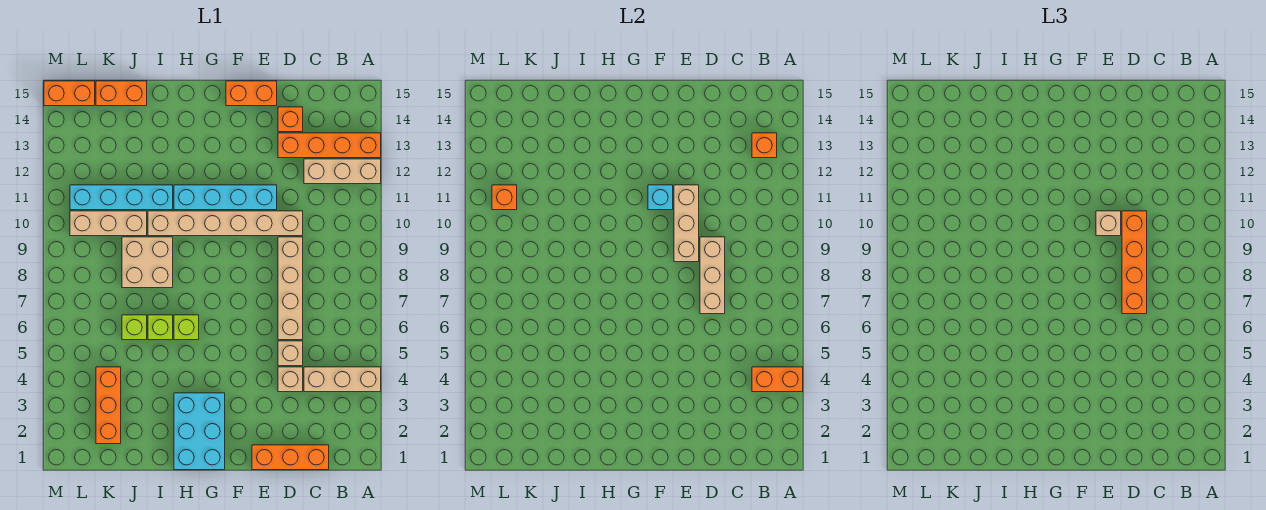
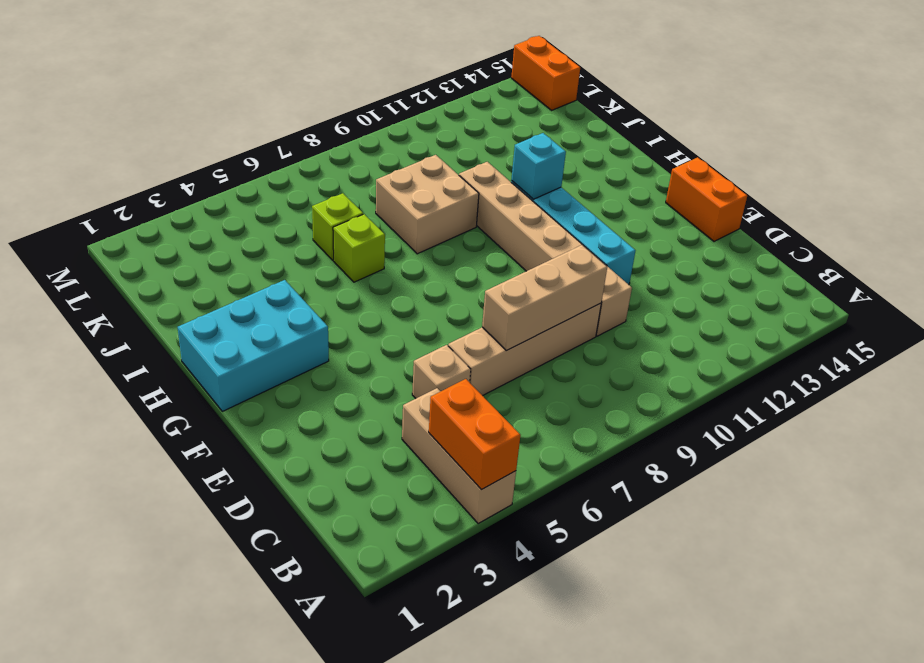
cyan 1x1 brick [511,133,566,199] -> cyan 1x1 brick moved to [648,185,673,210]
none -> tan 1x3 brick [304,159,381,184]
none -> orange 1x4 brick [278,133,381,158]
none -> orange 1x3 brick [252,445,329,470]

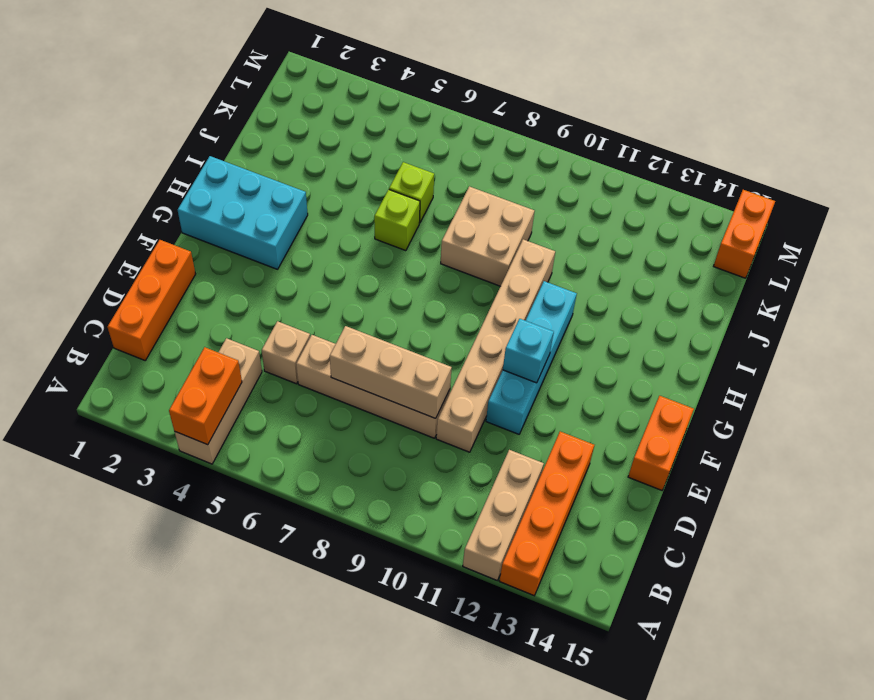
none -> tan 1x1 brick [278,367,303,392]
none -> orange 1x1 brick [278,107,303,132]
none -> lime 1x1 brick [174,315,199,340]

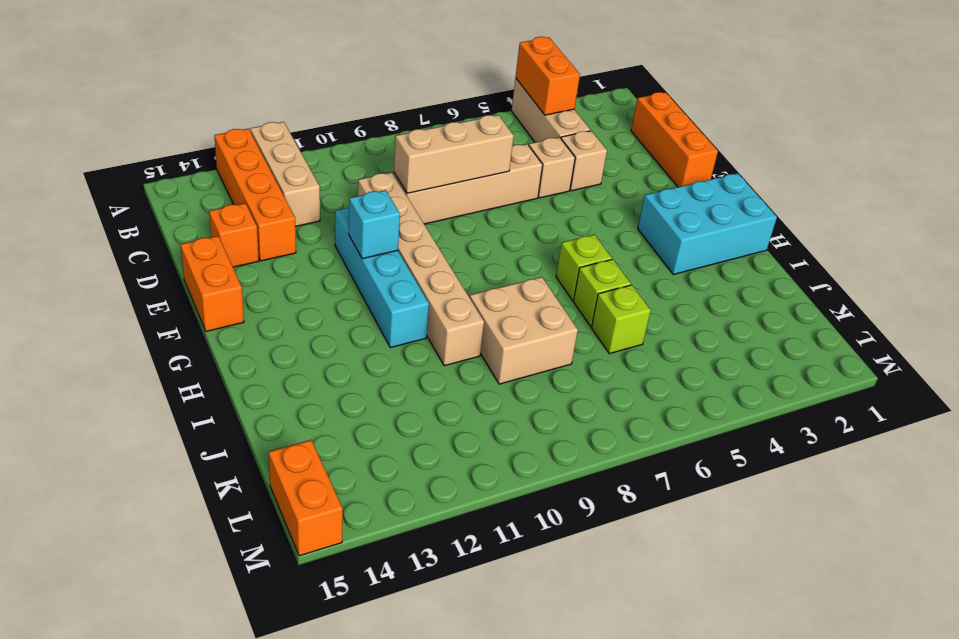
none -> cyan 1x4 brick [70,185,173,210]
none -> tan 1x3 brick [70,211,147,236]
none -> orange 1x2 brick [96,81,147,106]

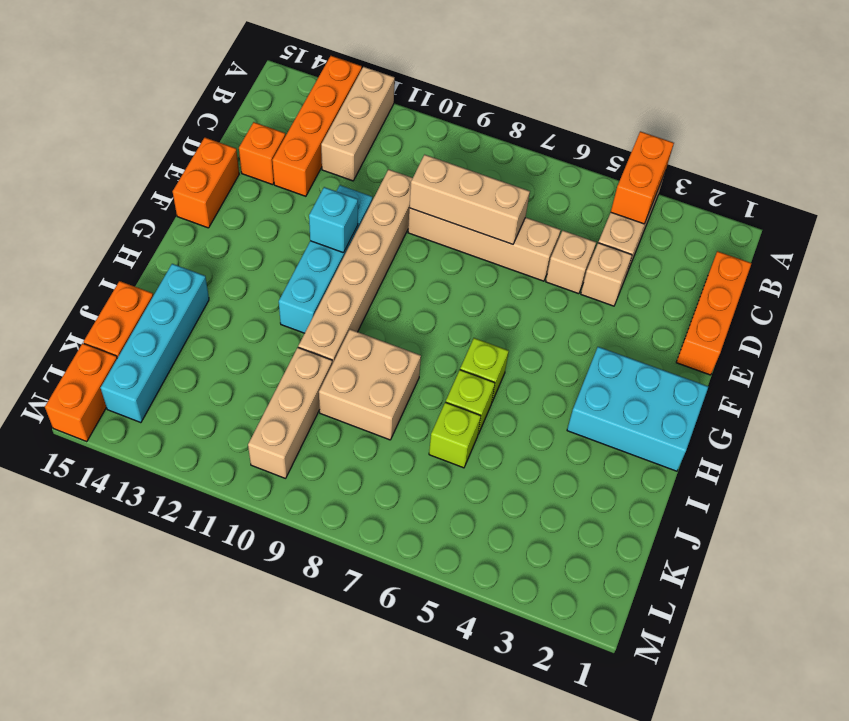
cyan 1x4 brick [101,264,209,423] -> cyan 1x4 brick moved to [70,185,173,210]
none -> orange 1x3 brick [96,367,121,444]
none -> orange 1x1 brick [752,133,777,158]
none -> tan 1x3 brick [674,185,699,262]

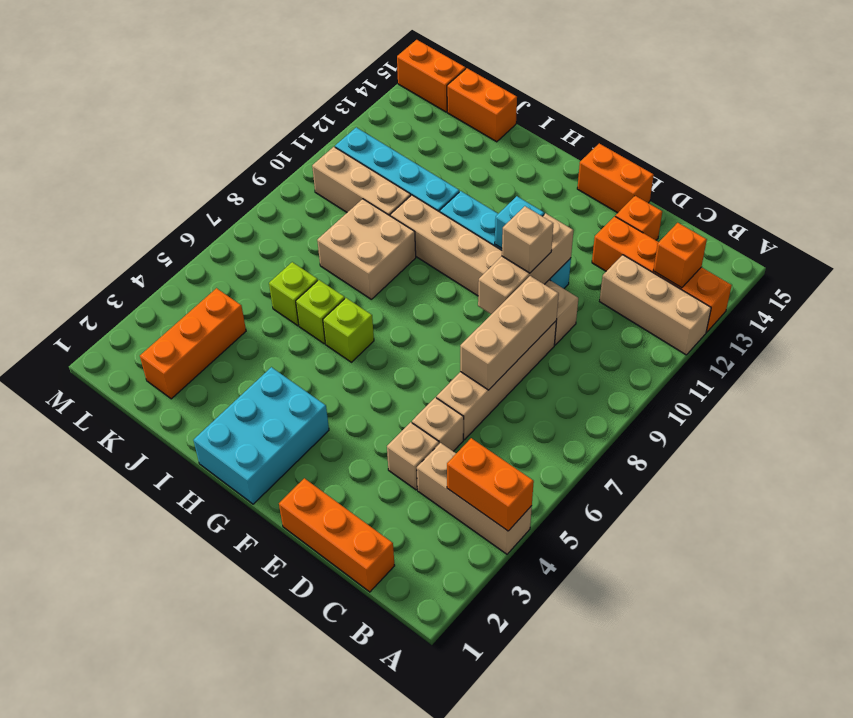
none -> orange 1x1 brick [492,185,517,210]
none -> orange 1x4 brick [1122,211,1147,314]

